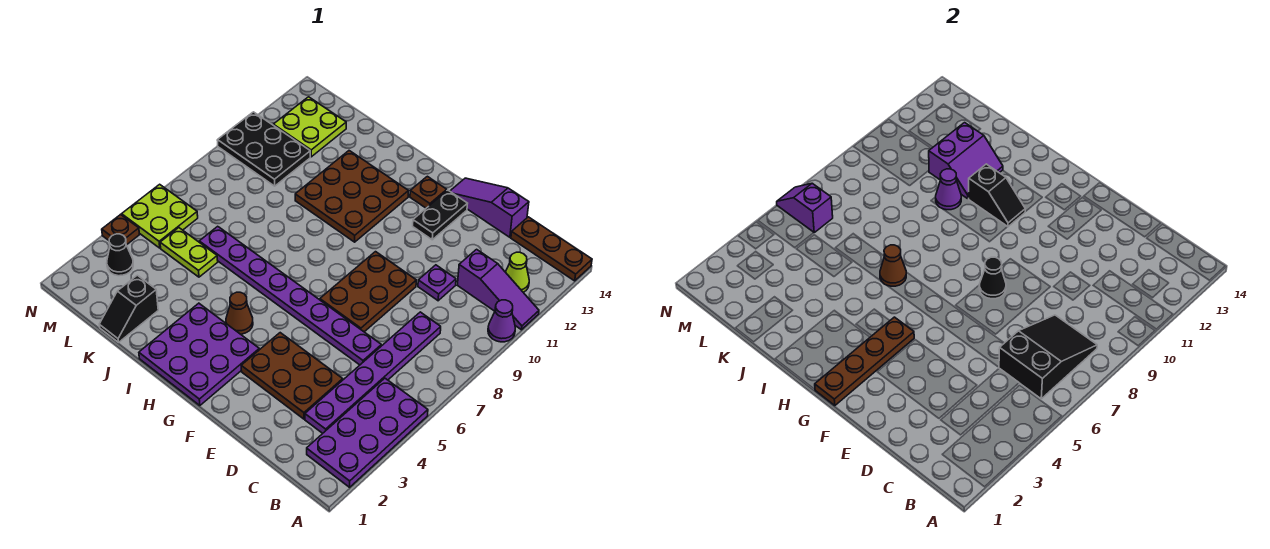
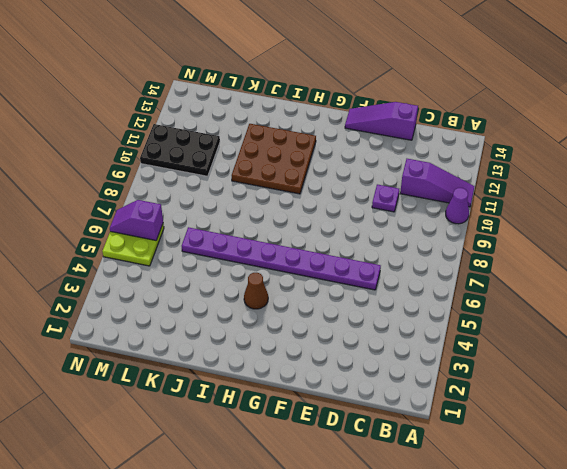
none -> purple 2x4 plate [307,378,428,487]
none -> brown 1x3 plate [511,217,592,281]
none -> lime 1x1 cone [506,252,529,292]
none -> purple 1x6 plate [305,312,441,433]

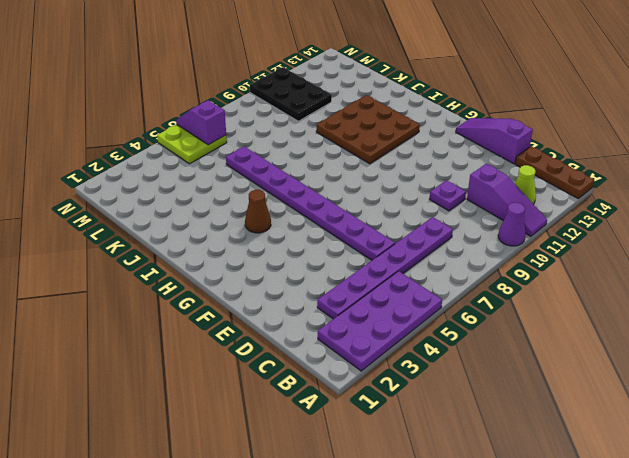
none -> brown 2x3 plate [241,333,343,419]
none -> brown 2x3 plate [320,252,416,332]
none -> black 1x2 plate [413,190,468,240]
none -> purple 3x3 plate [139,303,259,406]

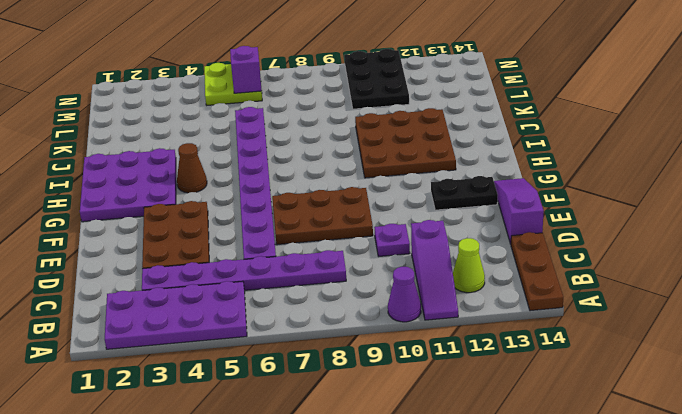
none -> brown 1x1 plate [410,176,447,208]
none -> black 1x2 slope [99,275,158,342]
none -> lime 1x2 plate [160,228,218,277]
none -> lime 2x2 plate [273,97,346,157]

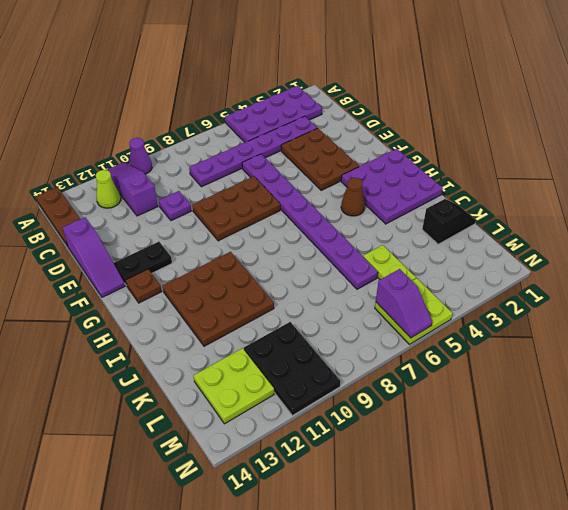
none -> black 1x1 cone [107,234,133,276]
none -> brown 1x1 plate [102,215,140,245]
none -> black 2x3 slope [999,315,1097,399]
none -> black 1x1 cone [979,257,1006,299]

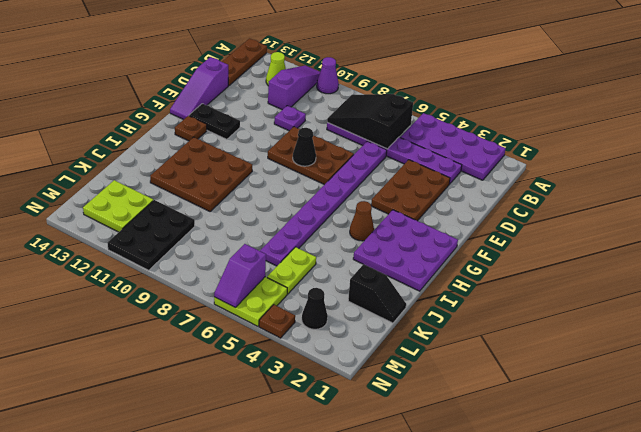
none -> brown 1x4 plate [815,317,914,406]
none -> black 1x2 slope [969,164,1025,227]
none -> brown 1x1 cone [880,245,906,286]
none -> purple 1x1 cone [936,169,961,210]

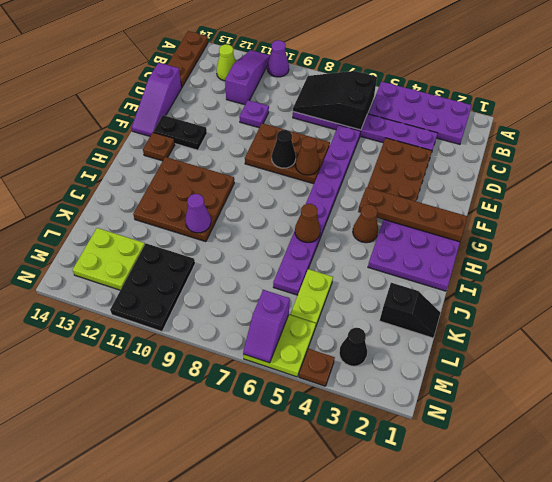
brown 1x1 cone [295,137,320,175] -> none
none -> black 1x2 slope [969,164,1025,227]
none -> purple 2x2 slope [929,123,1003,199]

